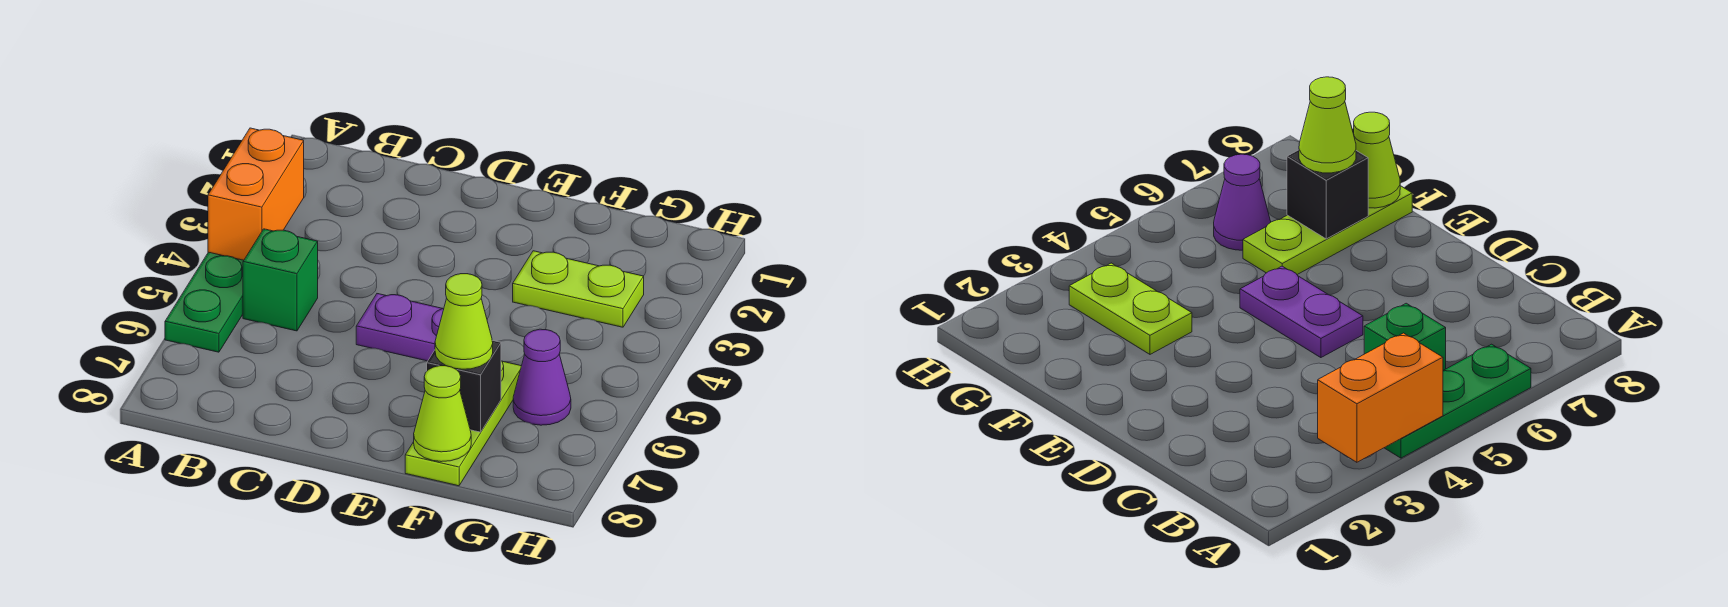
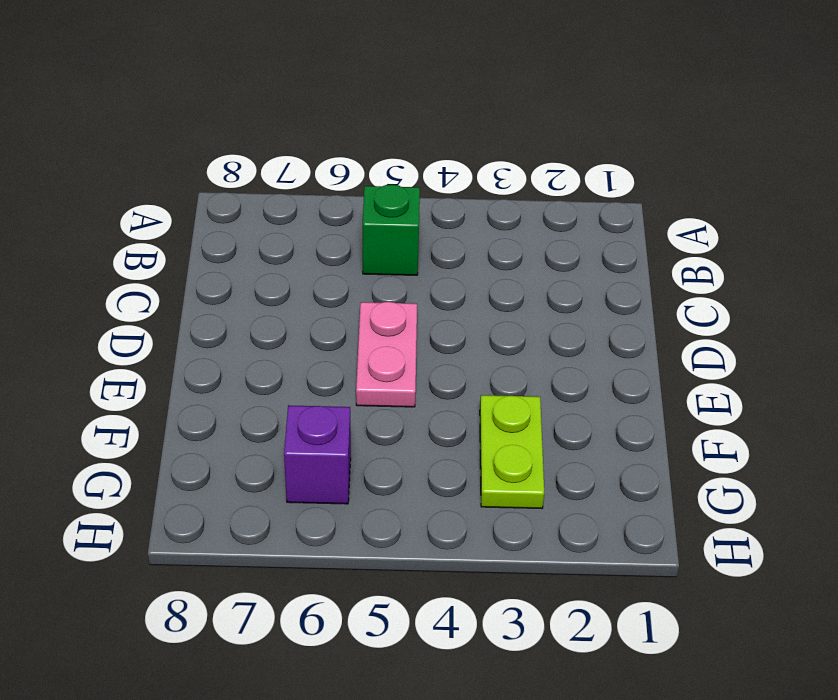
pink 1x2 plate [356,302,417,407] -> purple 1x2 plate [356,294,444,361]
purple 1x1 brick [284,405,351,504] -> purple 1x1 cone [513,329,571,425]
none -> green 1x3 plate [165,252,244,352]
none -> lime 1x3 plate [405,361,521,486]

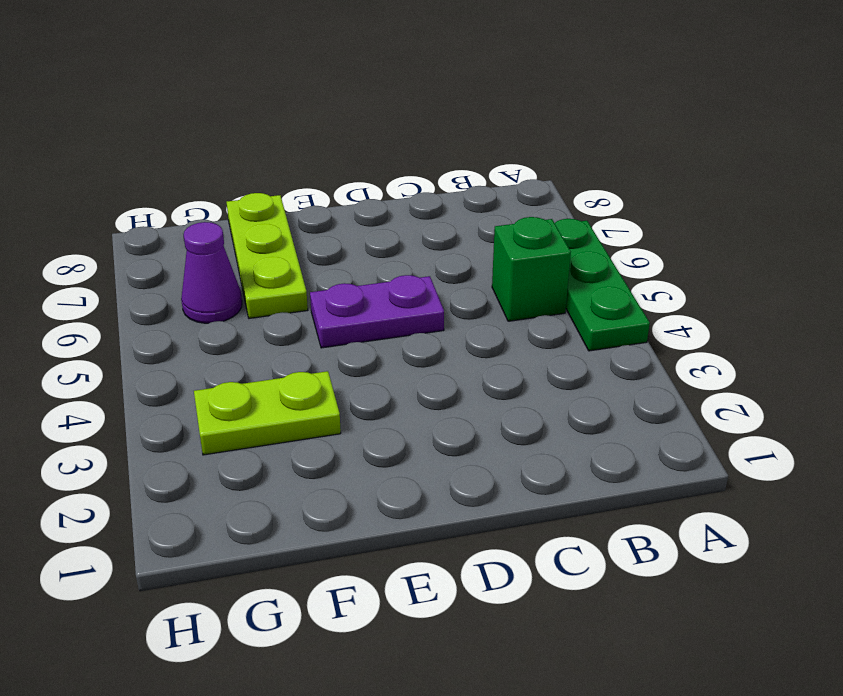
none -> orange 1x2 brick [208,128,304,260]
none -> black 1x1 brick [427,340,501,432]

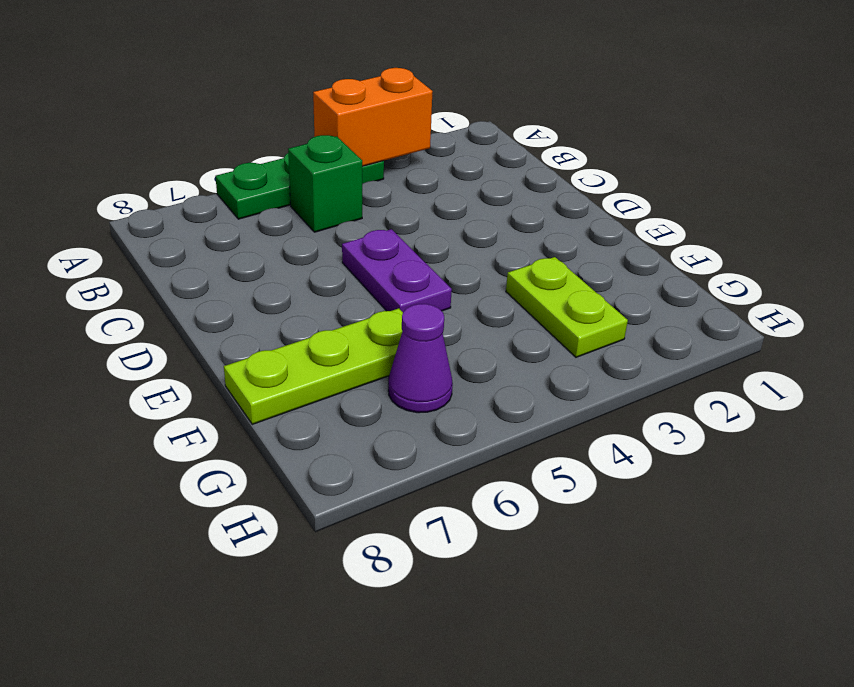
none -> black 1x1 brick [427,340,501,432]
none -> lime 1x1 cone [414,366,471,462]

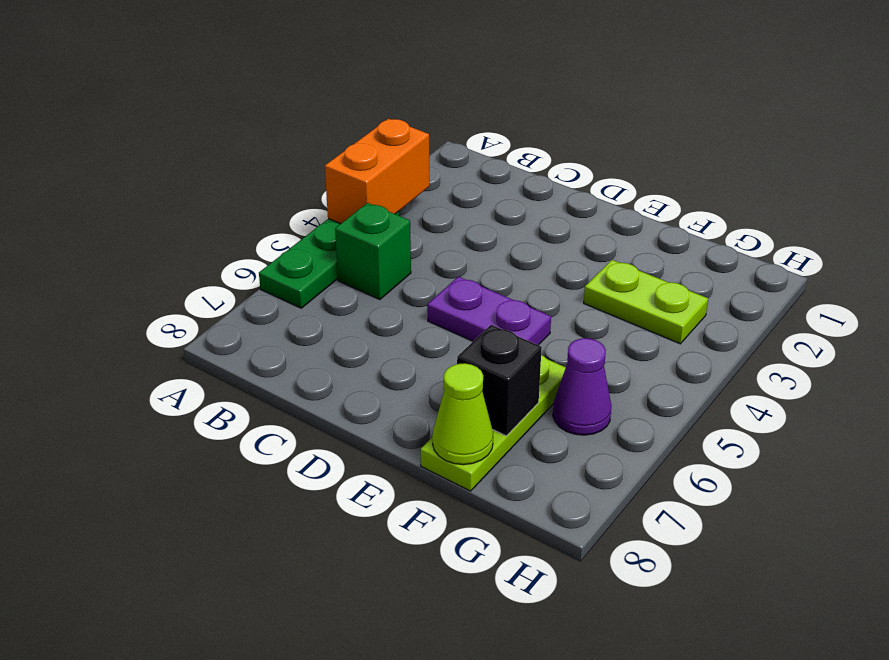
none -> lime 1x1 cone [435,274,493,369]

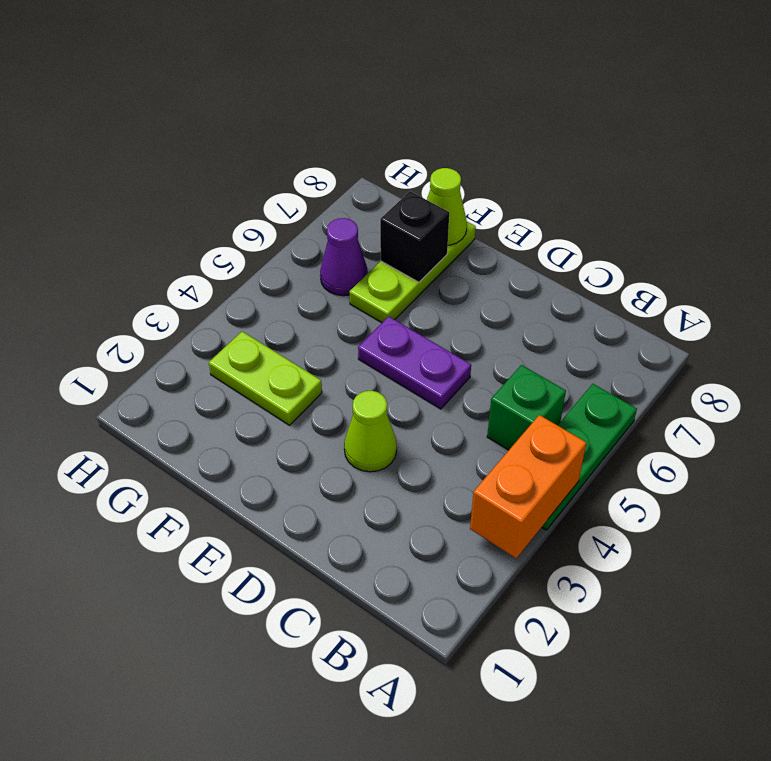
lime 1x1 cone [344,391,397,472] -> lime 1x1 cone moved to [435,274,493,369]

